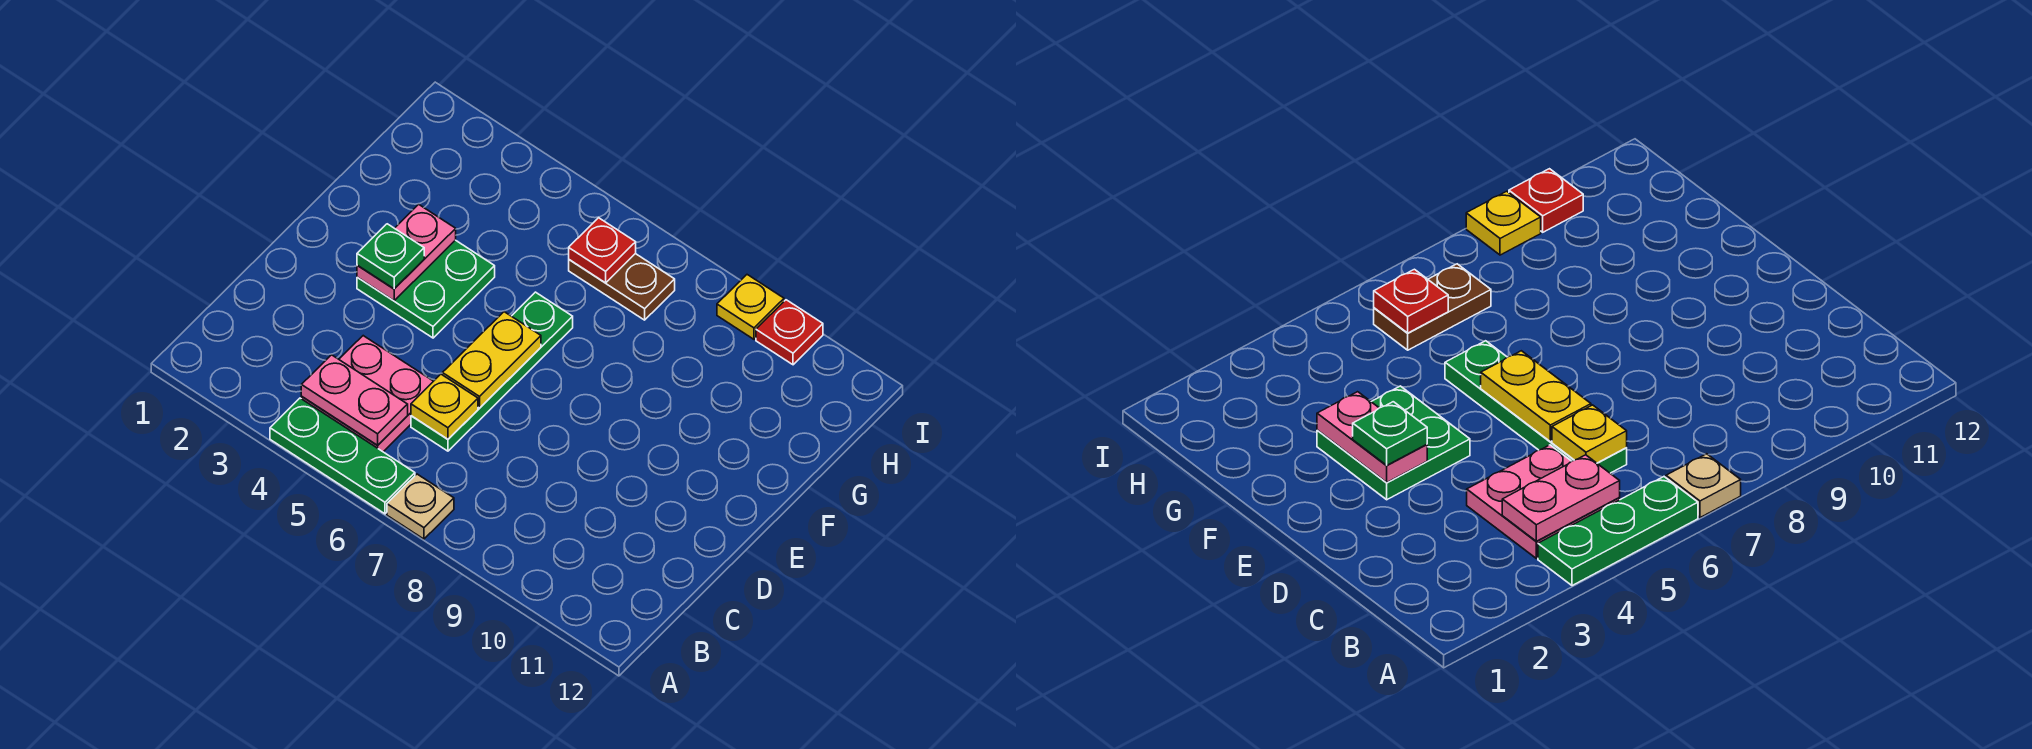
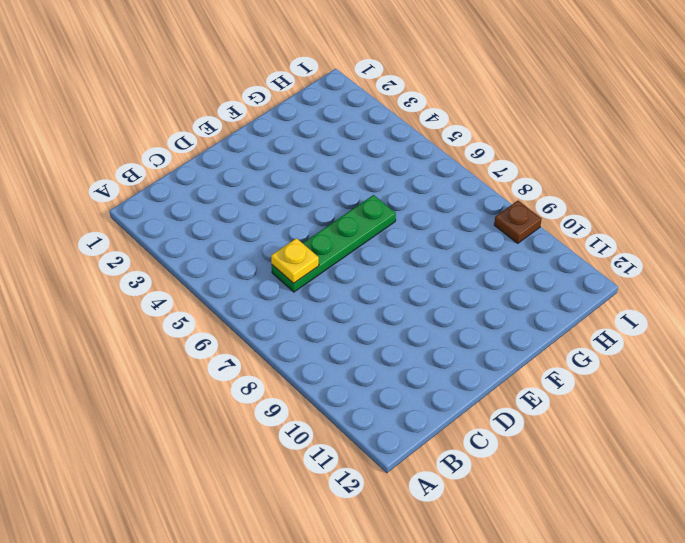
brown 1x1 plate [494,201,541,243] -> yellow 1x1 plate [717,275,784,339]
none -> green 1x3 plate [270,398,415,514]
none -> tan 1x1 plate [387,474,454,539]
none -> pink 2x2 plate [301,336,433,452]

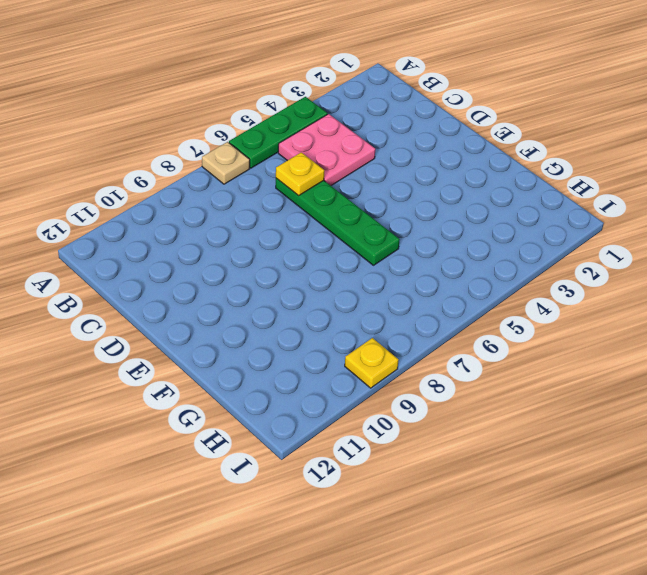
none -> green 2x2 plate [357,240,495,338]
none -> brown 1x2 plate [569,254,675,320]
none -> red 1x1 plate [756,300,823,365]

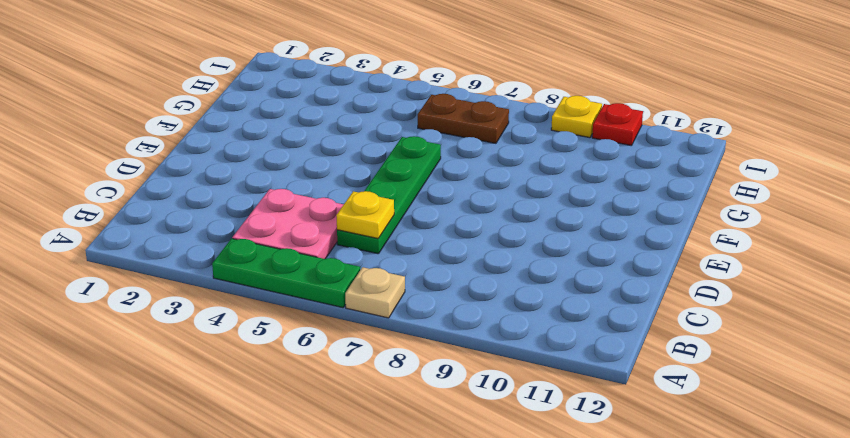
none -> green 2x2 plate [357,240,495,338]
none -> pink 1x2 plate [301,355,408,445]
none -> yellow 1x2 plate [442,312,541,408]

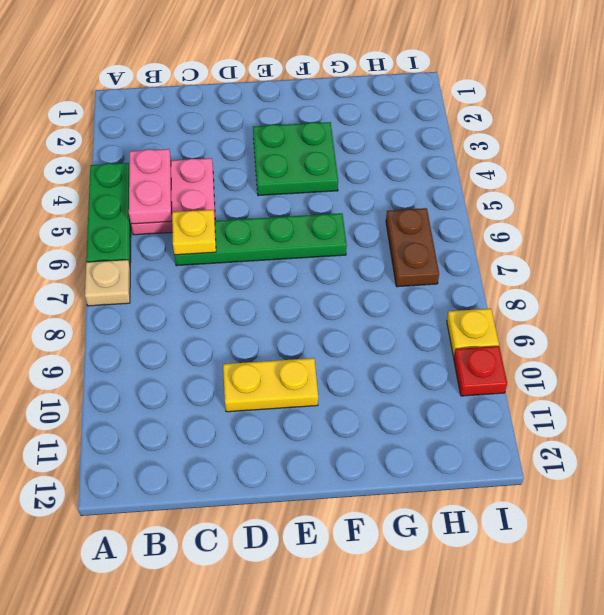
yellow 1x2 plate [223,358,318,412] -> yellow 1x2 plate moved to [442,312,541,408]
none -> pink 1x2 plate [357,204,456,301]
none -> red 1x1 plate [569,218,636,283]
none -> green 1x1 plate [357,224,424,289]

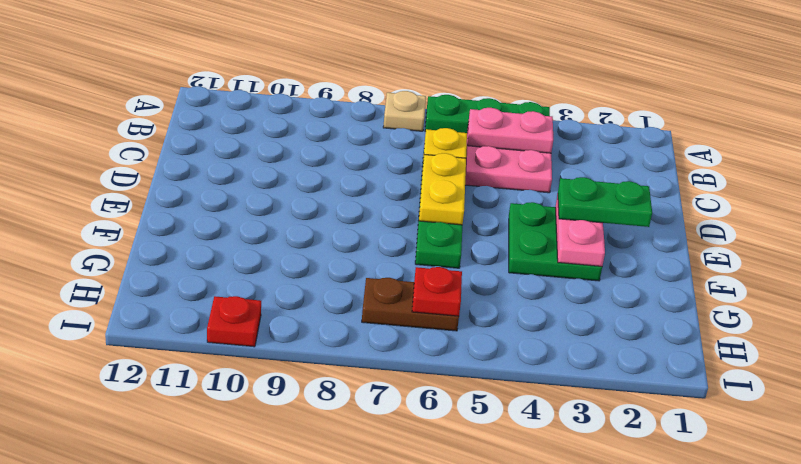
green 1x2 plate [558,177,652,227] -> green 1x1 plate [357,224,424,289]
none -> yellow 1x1 plate [717,275,784,339]

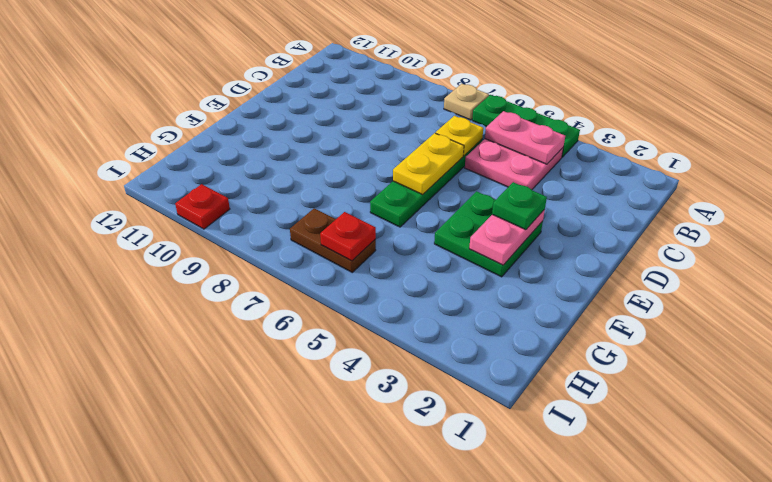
none -> yellow 1x1 plate [717,275,784,339]

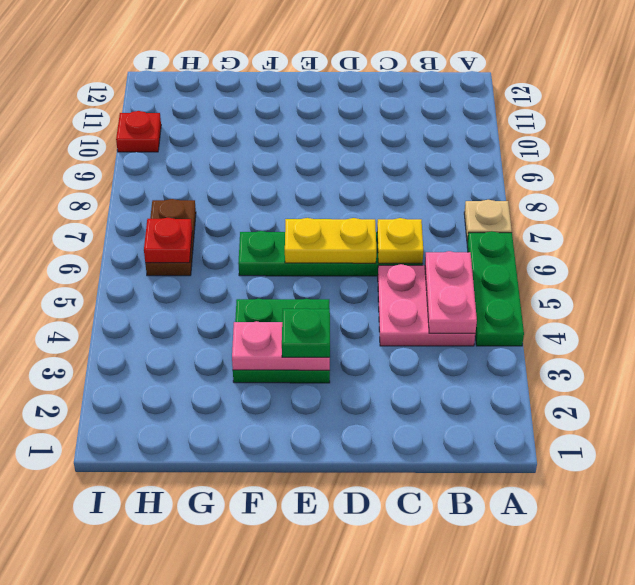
none -> yellow 1x1 plate [717,275,784,339]

